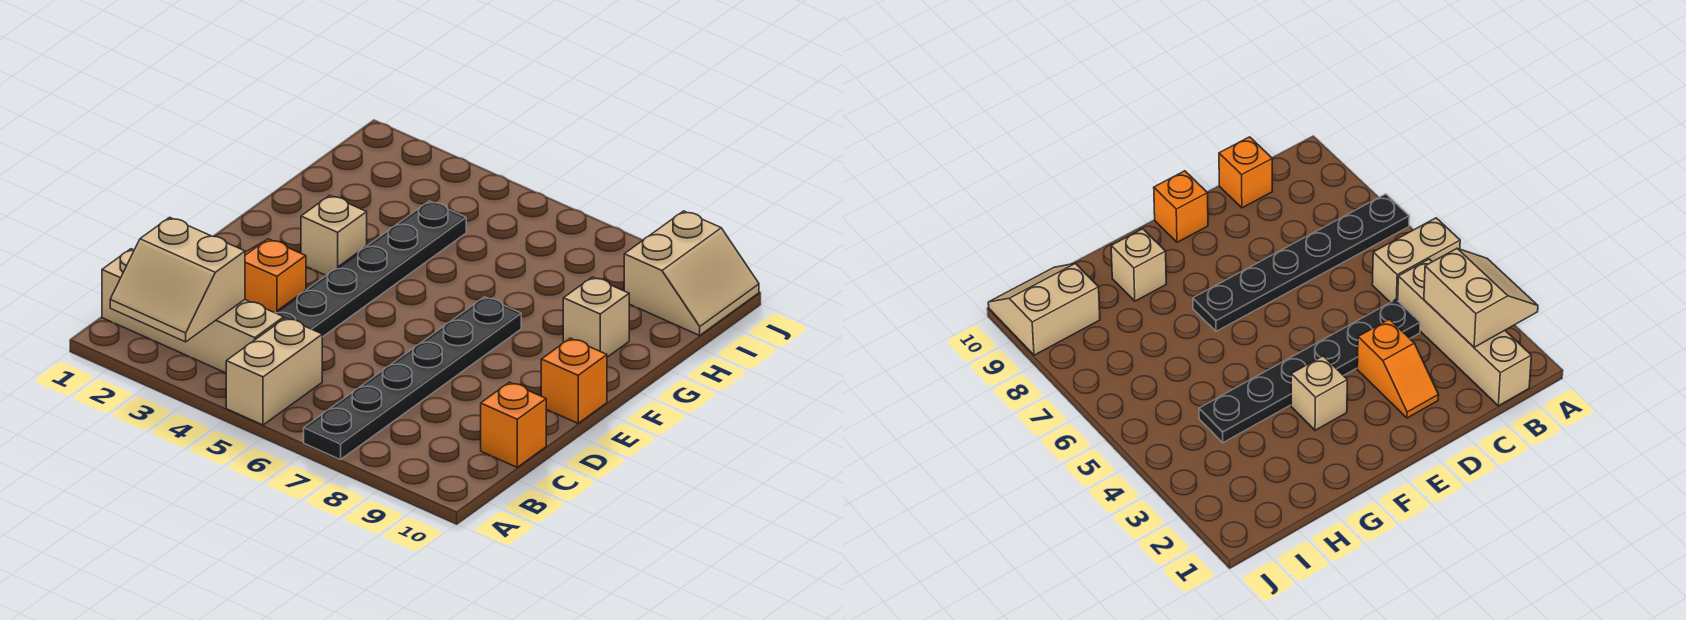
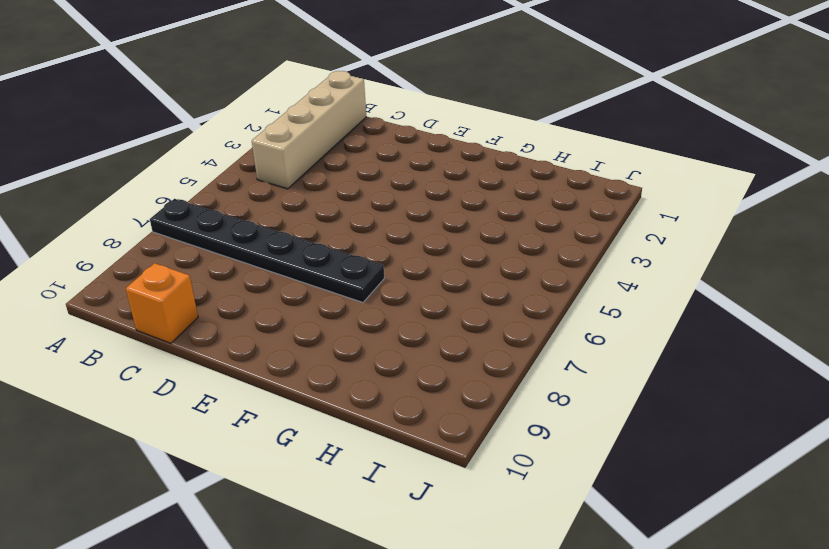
none -> tan 1x2 brick [226,318,322,425]
none -> black 1x6 plate [275,201,466,337]

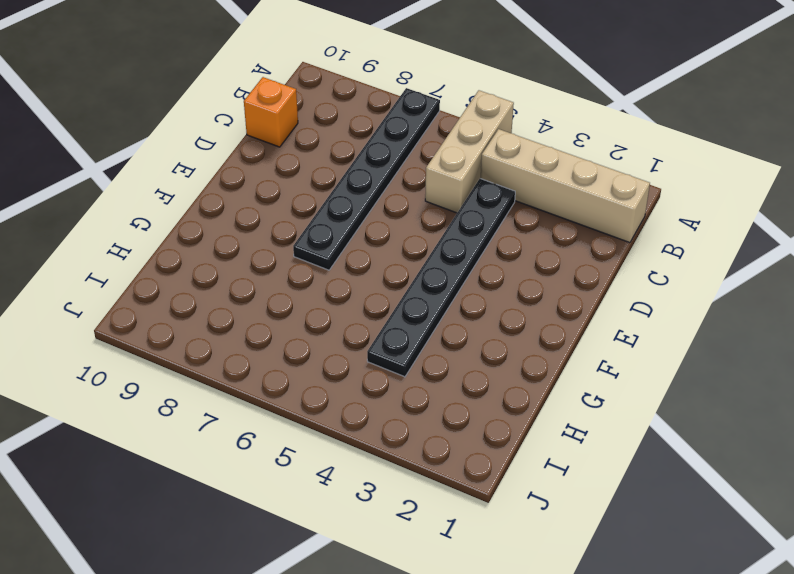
tan 1x3 brick [425,90,514,213] -> tan 1x2 brick [226,318,322,425]
none -> orange 1x2 slope [245,239,306,313]
none -> orange 1x1 brick [541,338,607,423]

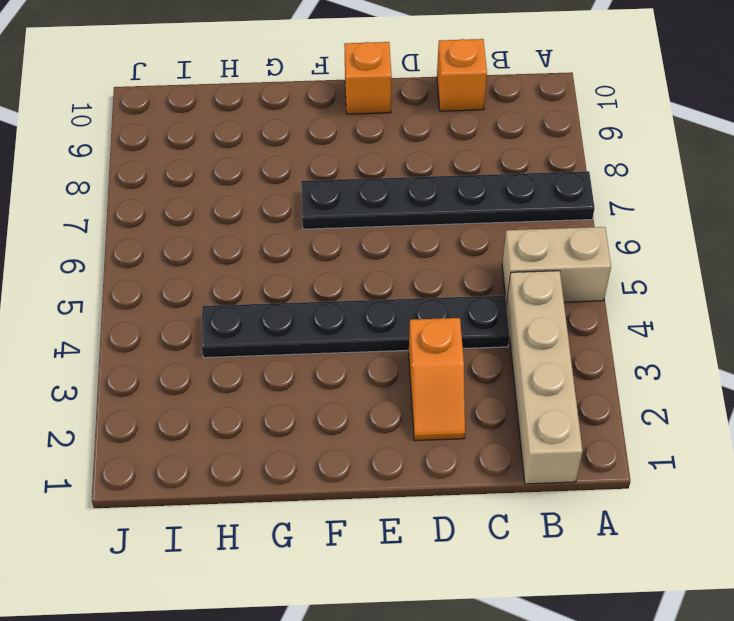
none -> tan 1x1 brick [301,195,367,275]
none -> tan 1x1 brick [563,277,629,357]

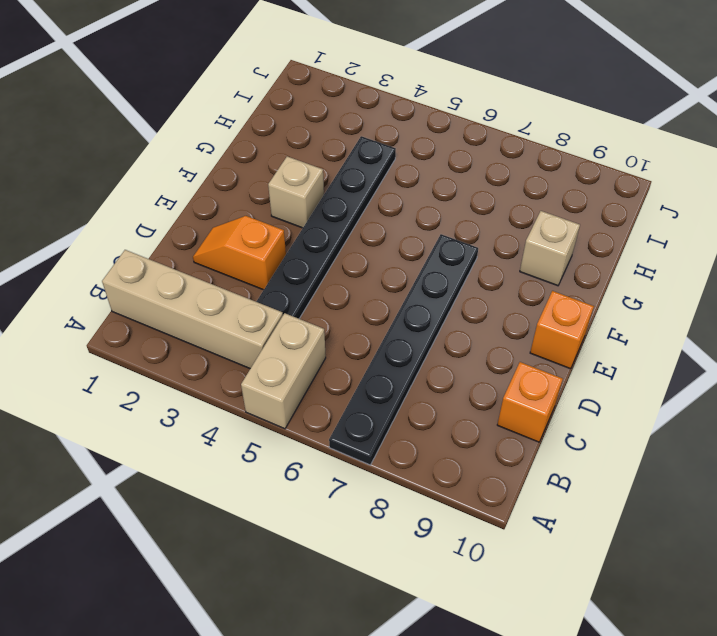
none -> tan 2x2 slope [624,211,759,335]
none -> tan 2x2 slope [110,217,245,342]

